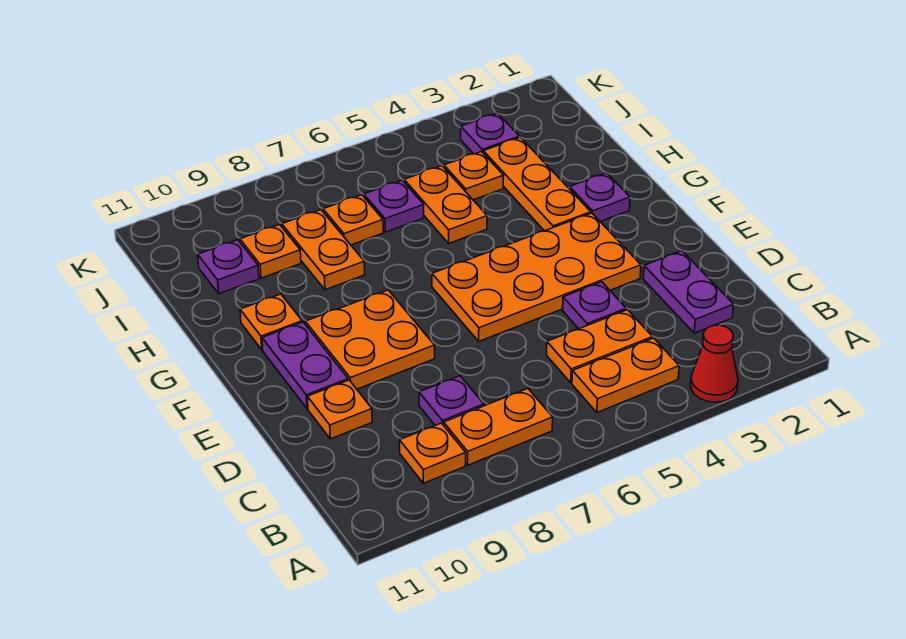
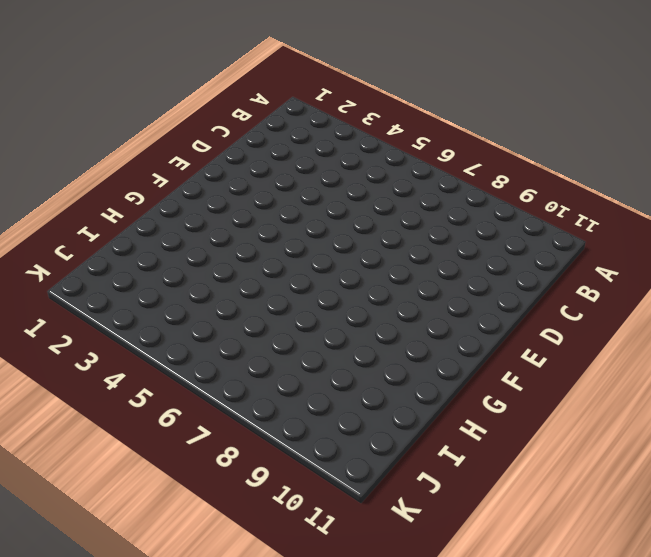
none -> red 1x1 cone [691,325,738,402]
none -> orange 1x2 plate [572,338,679,412]
none -> orange 1x2 plate [444,389,553,465]

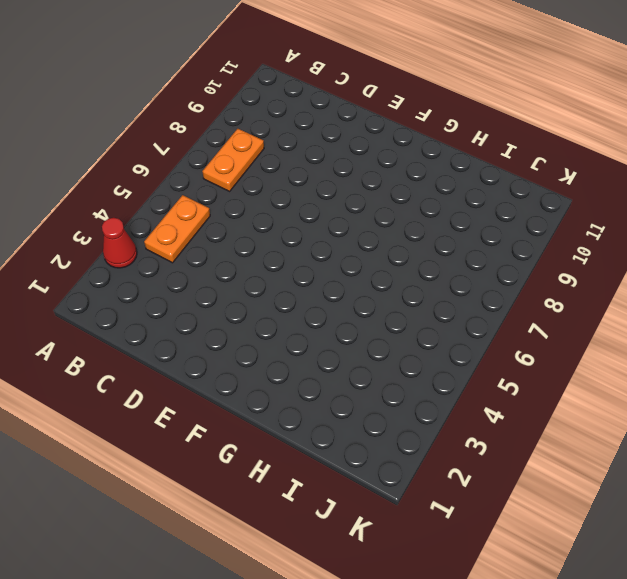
none -> orange 1x1 plate [400,423,466,483]
none -> purple 1x2 plate [643,251,734,333]
none -> orange 1x2 plate [547,310,652,383]

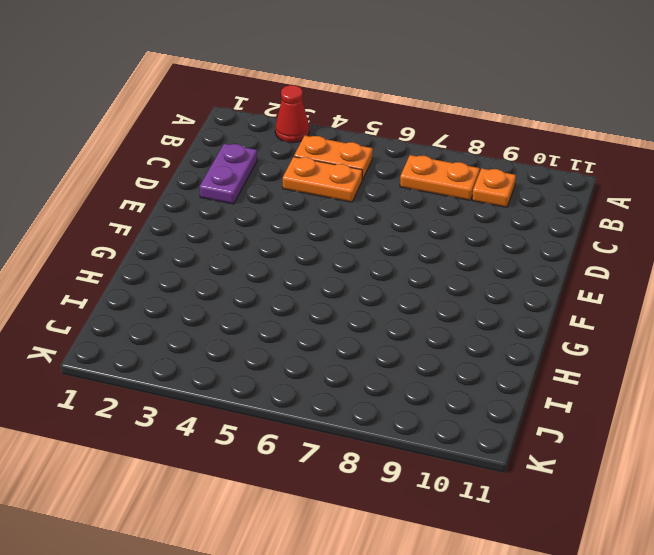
none -> purple 1x1 plate [419,376,484,425]
none -> purple 1x1 plate [563,282,626,329]
none -> orange 1x1 plate [308,380,372,439]

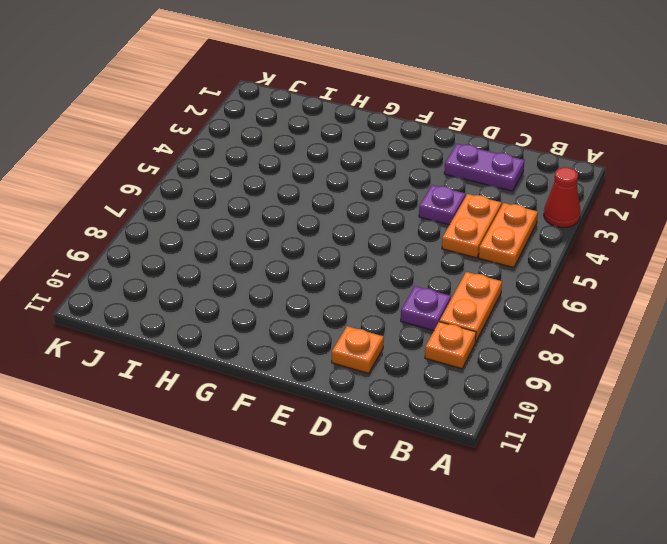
none -> orange 2x4 plate [432,213,641,341]
none -> orange 2x2 plate [305,290,435,389]
none -> purple 1x2 plate [262,322,348,409]

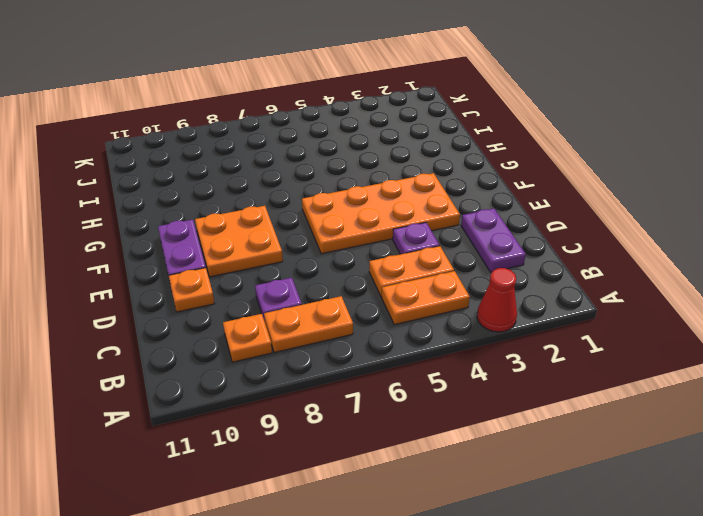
none -> purple 1x1 plate [570,173,630,222]
none -> orange 1x3 plate [483,137,591,231]
none -> orange 1x1 plate [240,294,302,350]

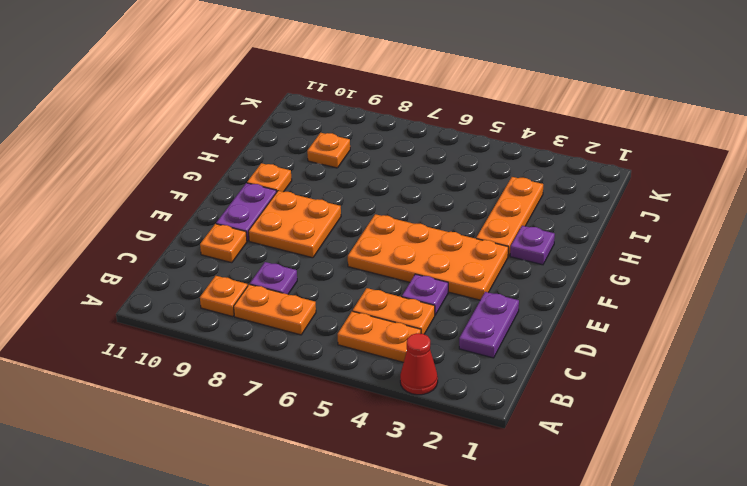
none -> orange 1x2 plate [404,166,487,243]
none -> orange 1x2 plate [282,210,365,290]
none -> orange 1x1 plate [444,152,504,200]

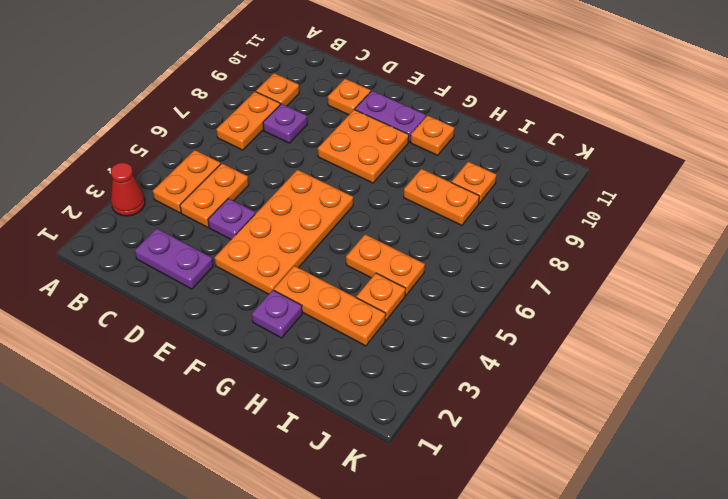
none -> purple 1x1 plate [364,180,424,232]
none -> orange 1x1 plate [323,195,383,245]
none -> purple 1x1 plate [198,240,259,294]

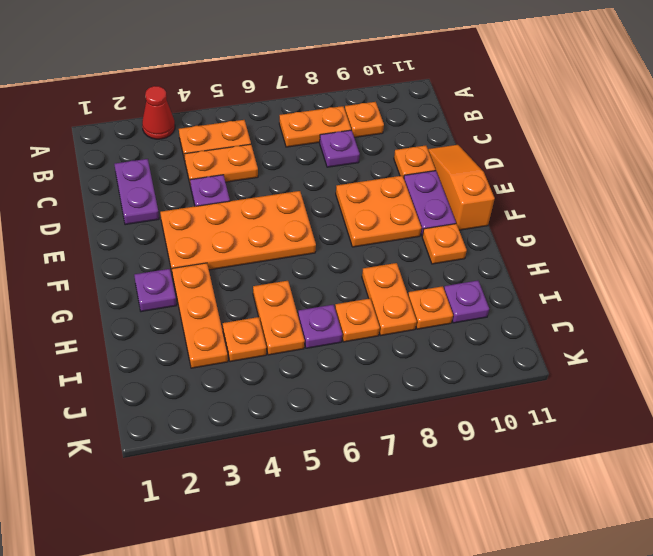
orange 1x3 slope [428,145,495,230] -> none
none -> purple 1x1 plate [461,113,519,154]

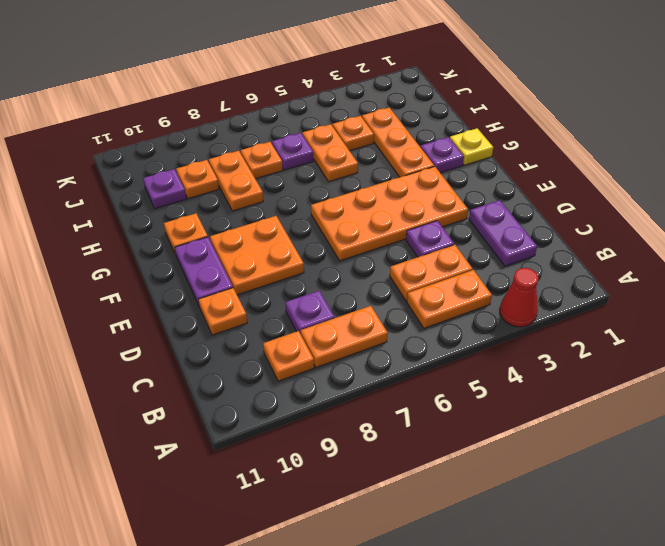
yellow 1x1 plate [450,128,493,165] -> none
none -> purple 1x1 plate [461,113,519,154]

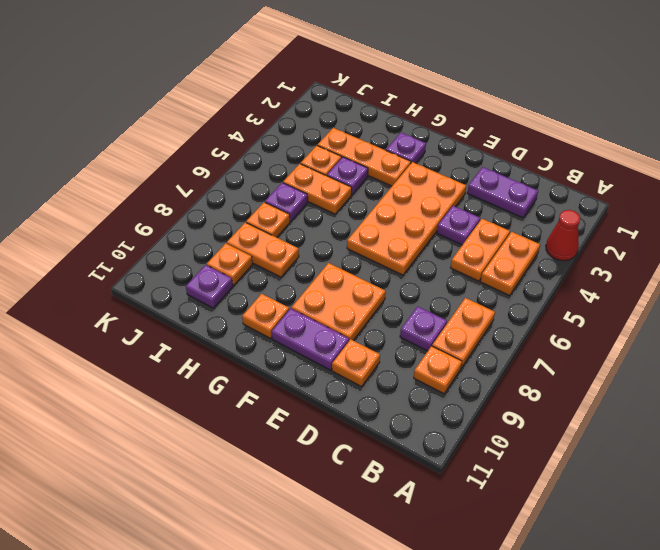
purple 1x1 plate [327,157,368,194] -> purple 1x1 plate moved to [461,113,519,154]

